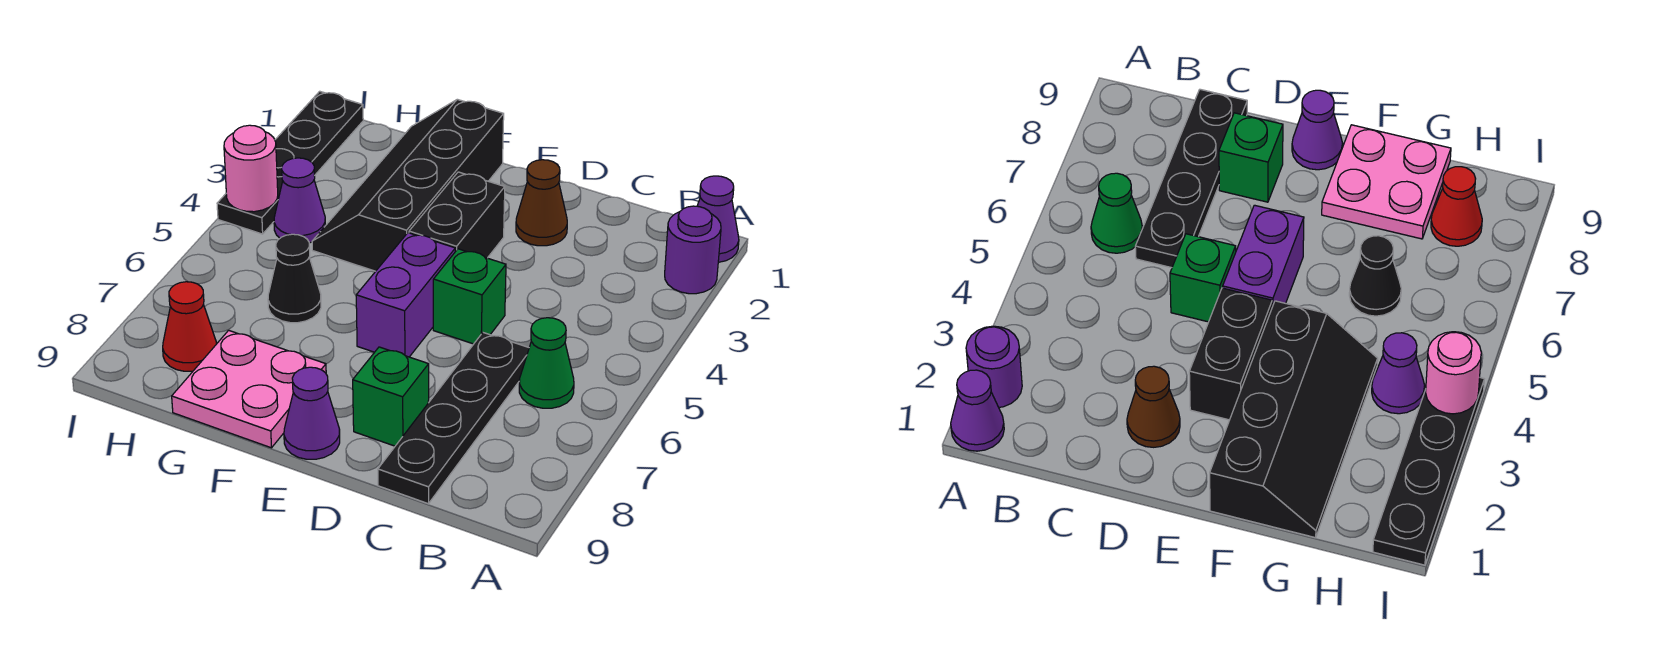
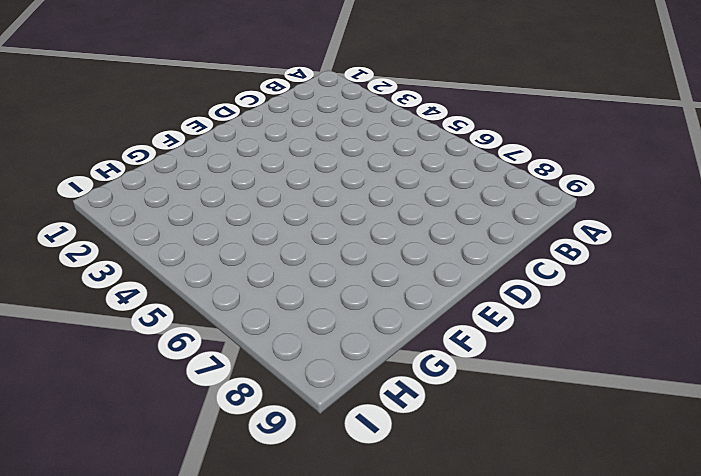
none -> purple 1x1 cone [697,176,739,262]
none -> purple 1x1 round brick [665,206,721,294]
none -> green 1x1 cone [519,318,574,408]

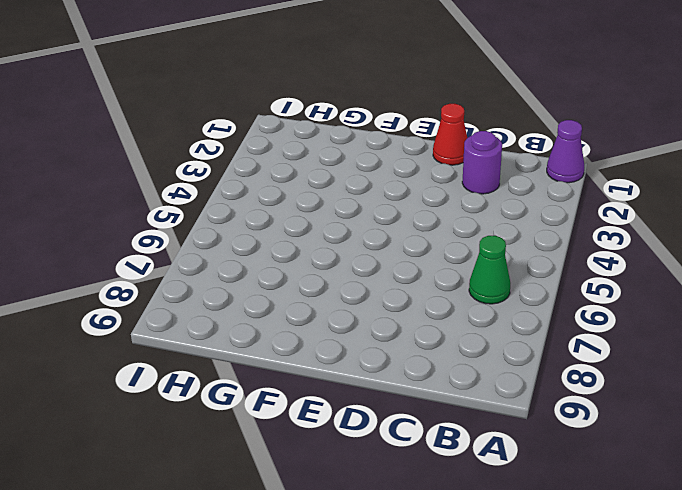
purple 1x1 round brick [462,131,502,194] -> purple 1x1 round brick moved to [665,206,721,294]
red 1x1 cone [433,104,467,165] -> red 1x1 cone moved to [163,282,217,371]
none -> black 1x4 plate [378,333,529,504]
none -> brown 1x1 cone [516,160,567,246]
none -> green 1x1 brick [433,249,506,344]

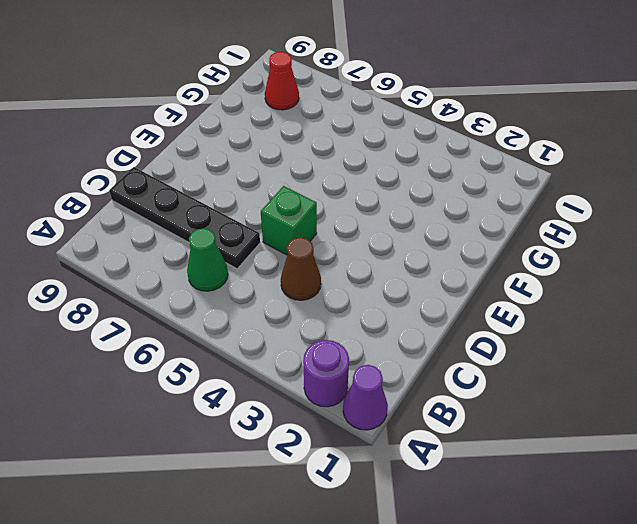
brown 1x1 cone [281,237,321,300] -> brown 1x1 cone moved to [516,160,567,246]
none -> green 1x1 brick [353,347,429,446]
none -> black 1x2 brick [409,172,505,258]
none -> purple 1x2 brick [356,233,455,357]

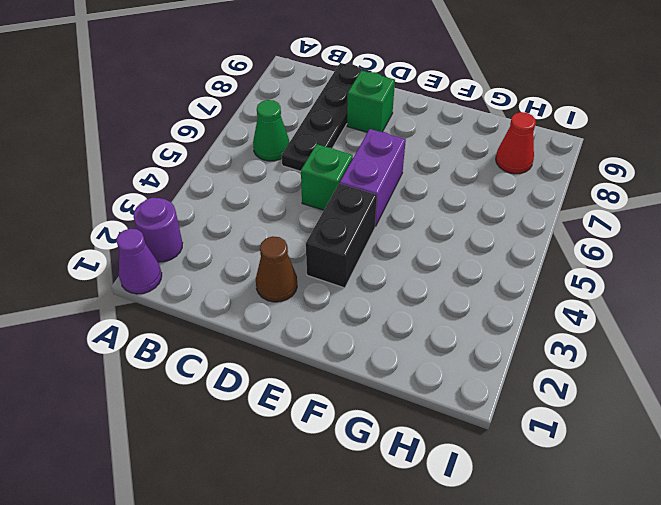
none -> purple 1x1 cone [284,367,340,459]
none -> black 2x4 slope [312,99,504,271]
none -> pink 2x2 plate [172,330,326,448]

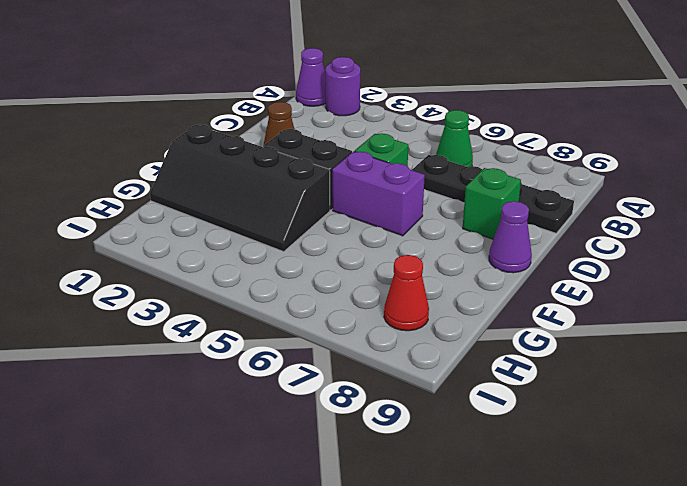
none -> pink 2x2 plate [172,330,326,448]
none -> black 1x1 cone [268,234,321,323]
none -> purple 1x1 cone [274,158,325,243]

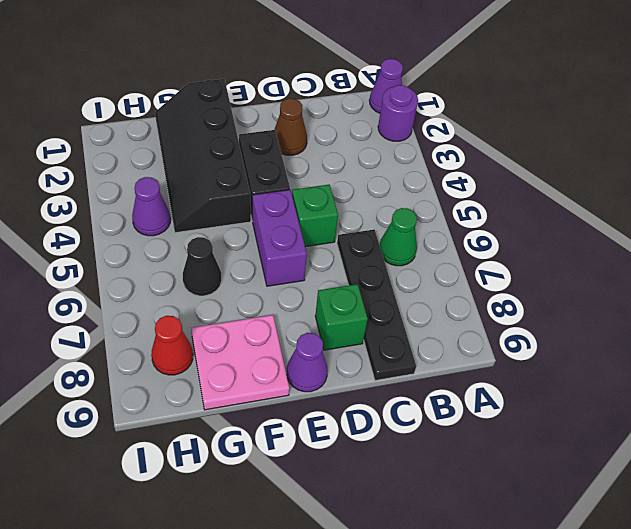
none -> black 1x4 plate [217,91,363,234]
none -> pink 1x1 round brick [224,125,278,212]

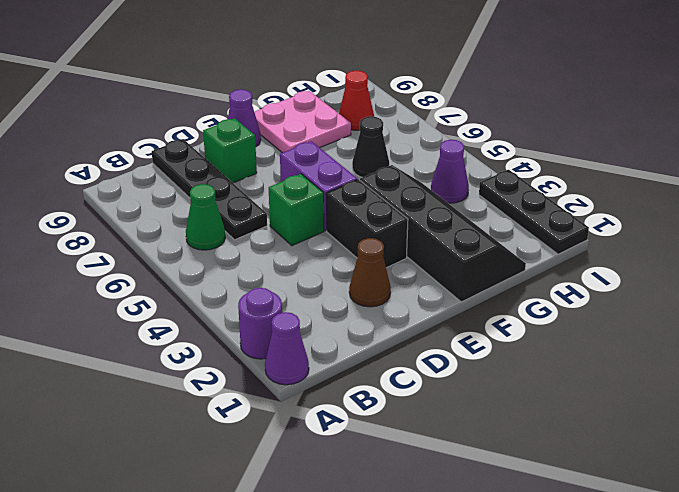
black 1x3 plate [479,170,589,254] -> black 1x4 plate [217,91,363,234]
none -> pink 1x1 round brick [224,125,278,212]

